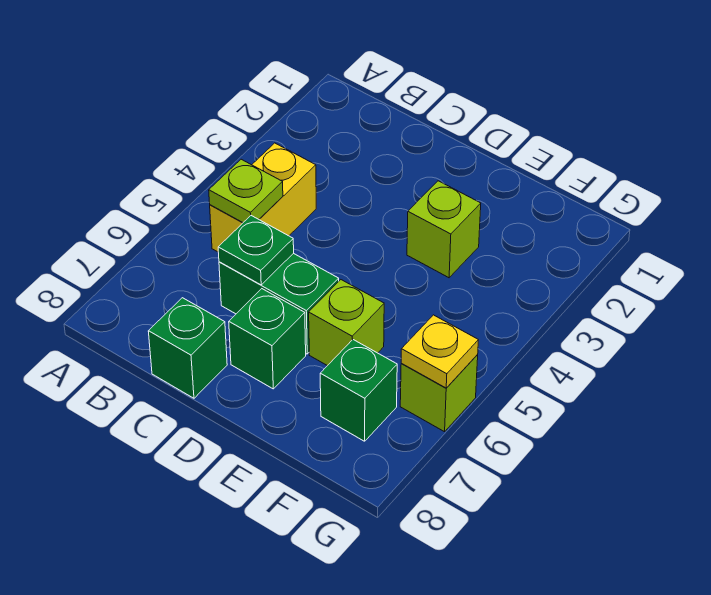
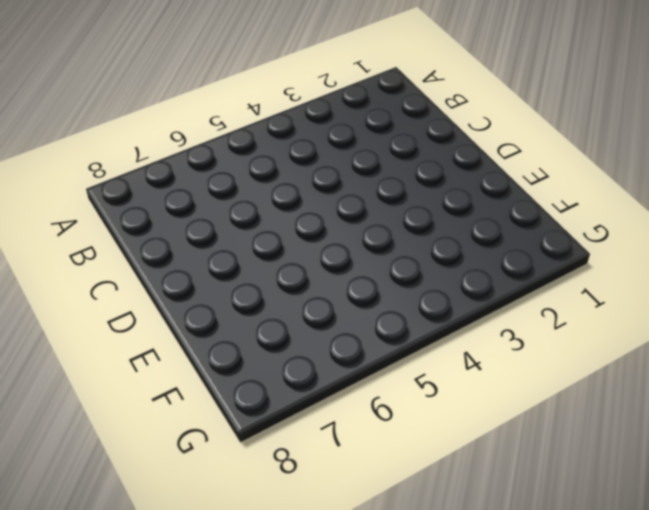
none -> yellow 1x2 brick [210,143,316,252]
none -> green 1x2 brick [219,253,339,354]

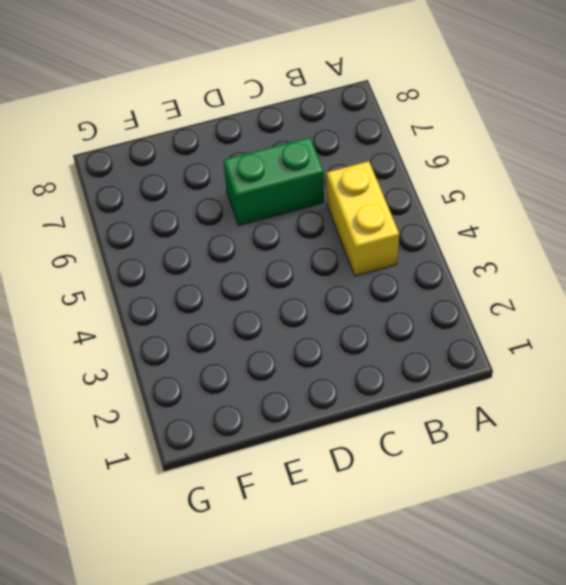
none -> green 1x1 brick [148,298,227,398]
none -> green 1x1 brick [229,289,306,389]

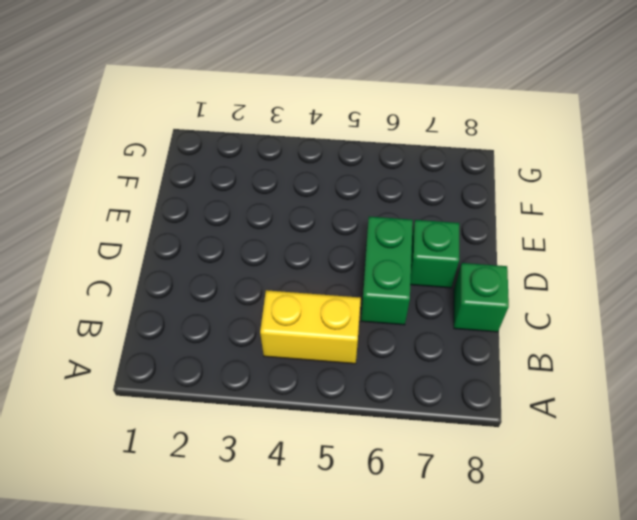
none -> lime 1x1 brick [407,181,481,278]
none -> lime 1x1 brick [309,280,384,366]

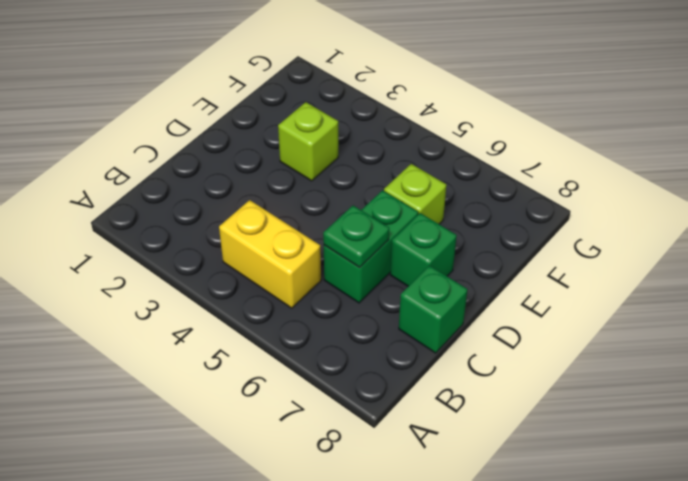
none -> green 1x1 brick [320,340,397,441]
none -> lime 1x1 brick [400,355,478,432]

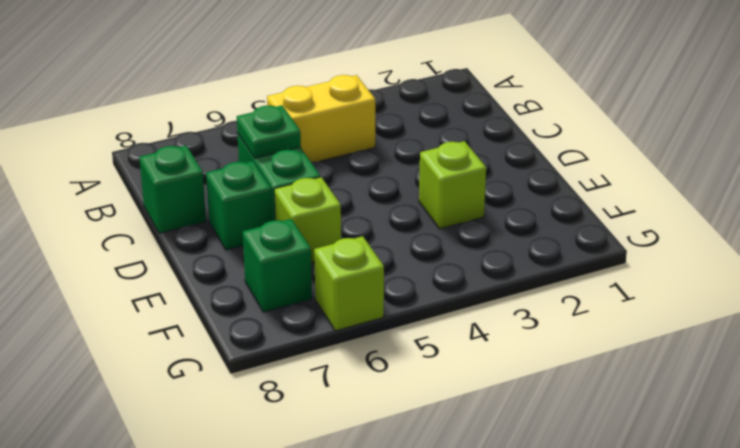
none -> lime 1x1 plate [209,159,283,222]
none -> yellow 1x1 plate [401,315,478,388]

